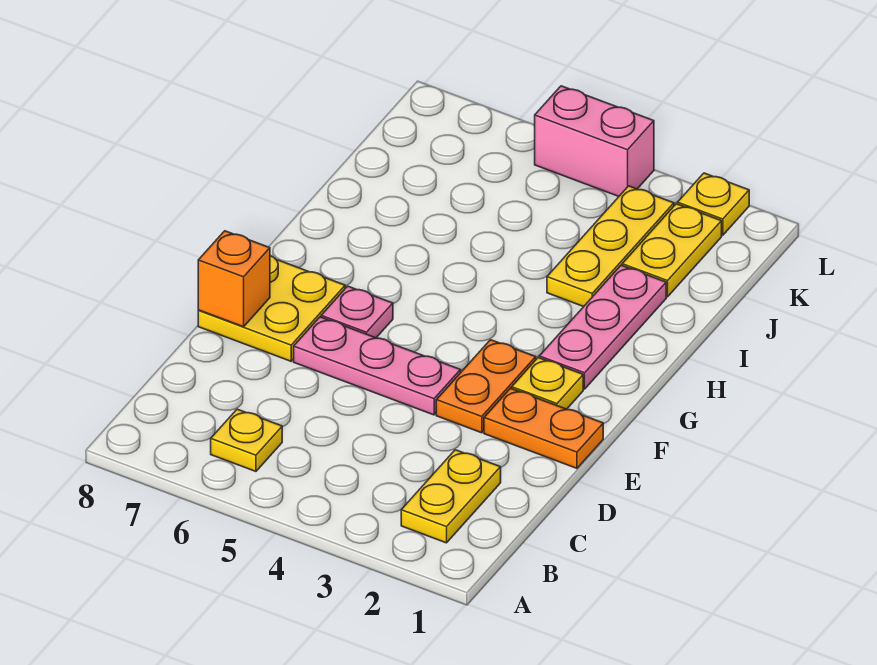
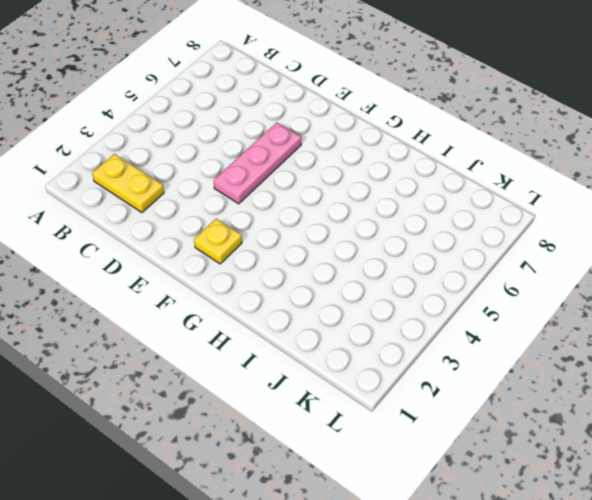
none -> yellow 1x1 plate [211,409,282,471]
none -> orange 1x2 plate [484,388,603,468]
none -> orange 1x2 plate [436,340,536,433]

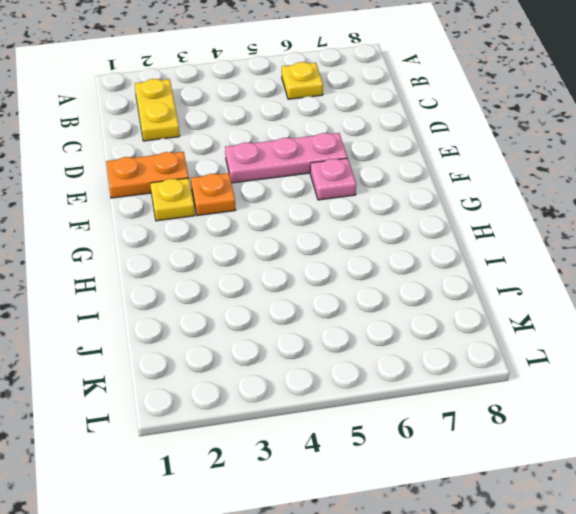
orange 1x1 plate [191,173,236,216] -> orange 1x2 plate [436,340,536,433]
none -> yellow 2x2 plate [198,256,345,361]
none -> pink 1x3 plate [539,265,666,389]
none -> yellow 1x3 plate [547,186,674,307]

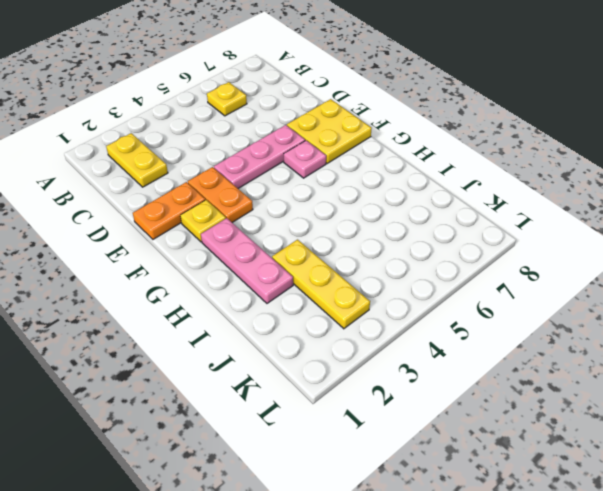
none -> yellow 1x2 plate [622,204,722,297]
none -> yellow 1x1 plate [678,173,749,235]
none -> pink 1x2 brick [535,86,654,196]

